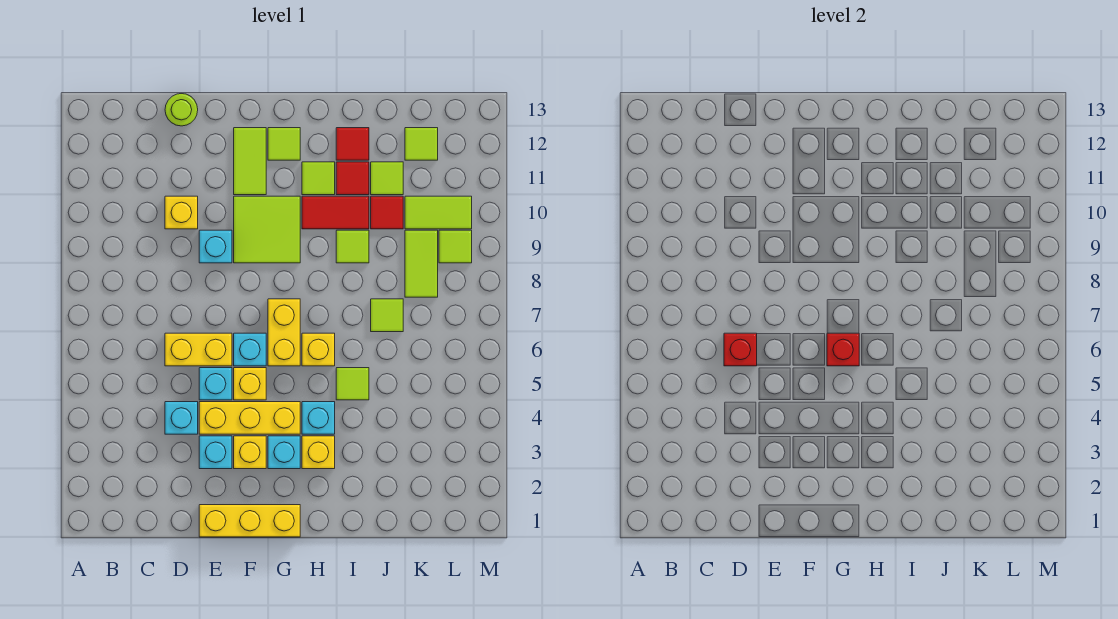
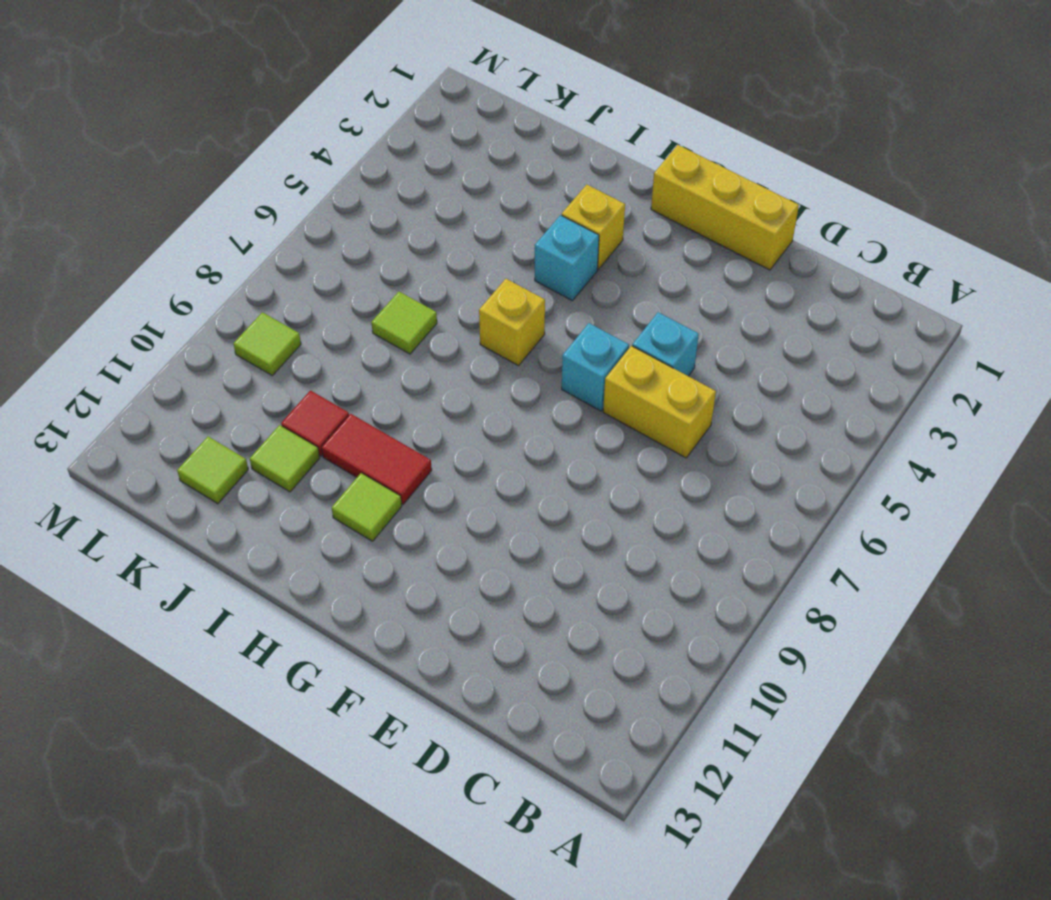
none -> cyan 1x1 brick [165,402,198,434]
none -> yellow 1x1 brick [165,196,198,229]
none -> lime 1x1 round brick [165,94,198,126]
none -> cyan 1x1 brick [199,436,232,469]

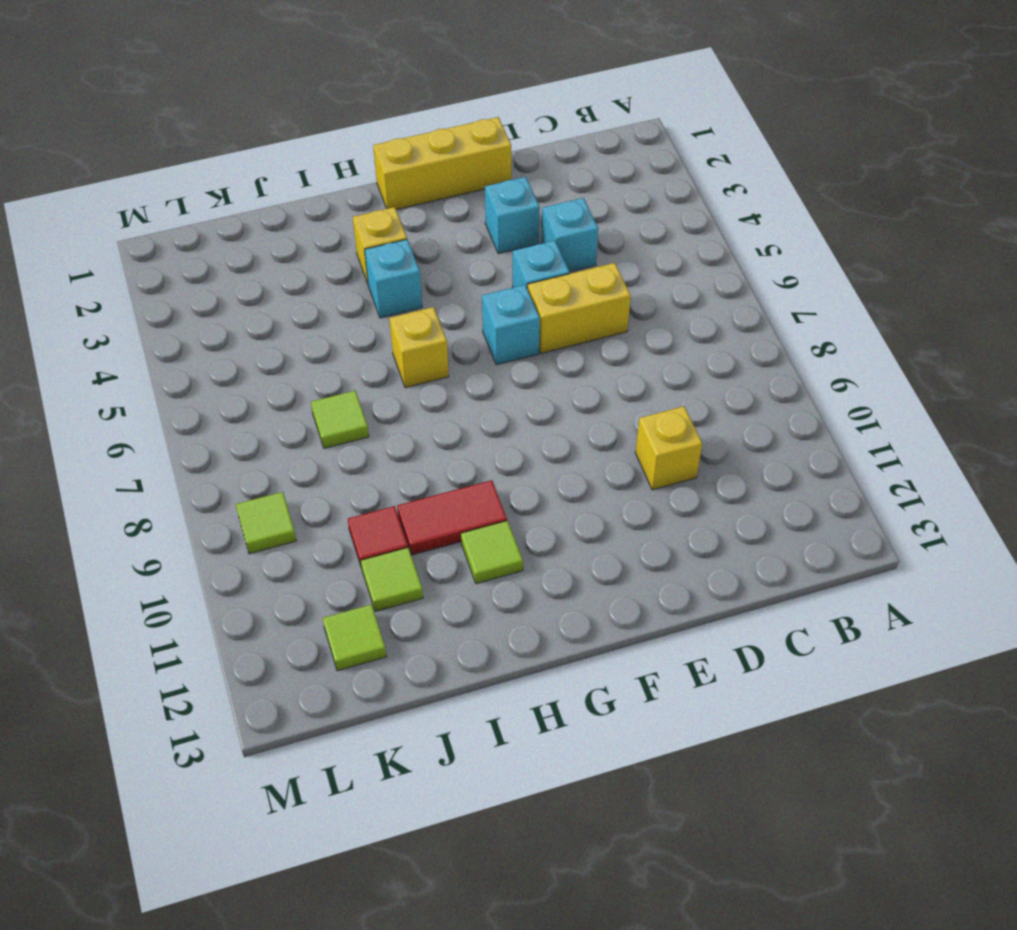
none -> lime 1x1 round brick [165,94,198,126]
none -> yellow 1x3 brick [199,402,300,434]
none -> cyan 1x1 brick [199,230,232,263]
none -> yellow 1x1 brick [234,436,266,469]

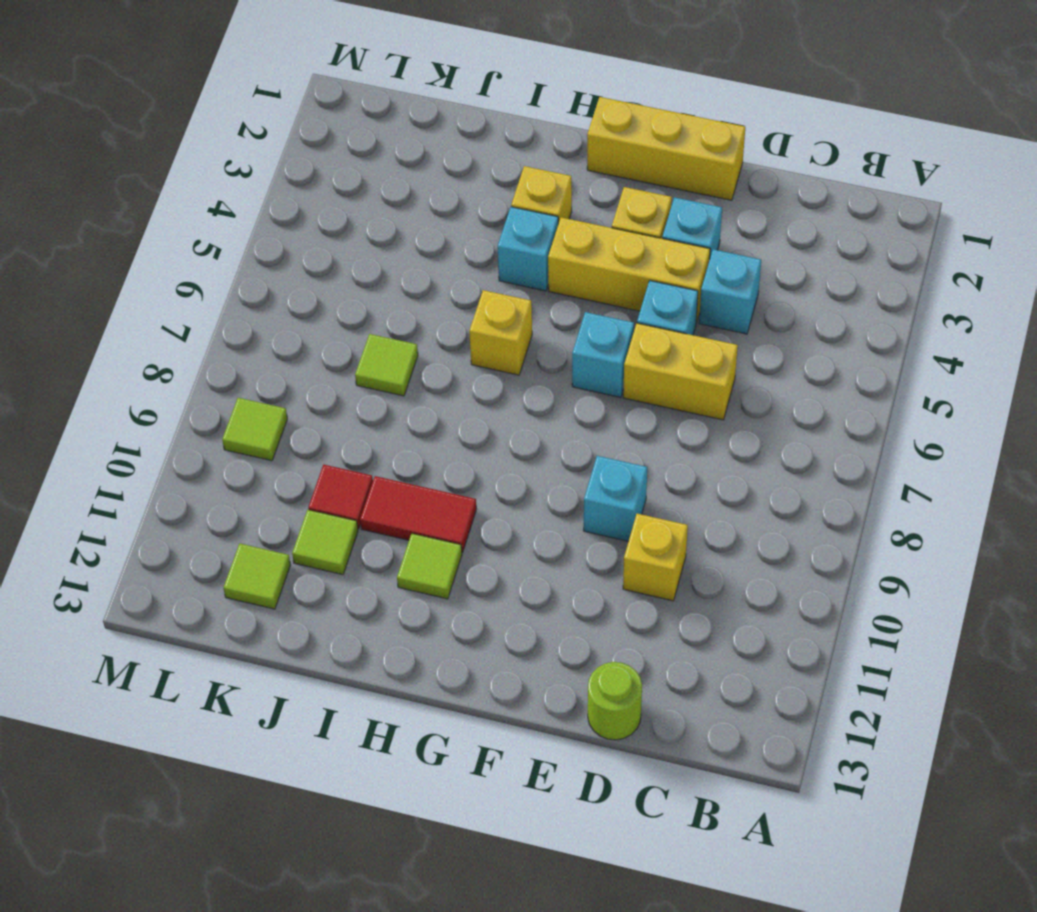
none -> yellow 1x1 brick [234,368,266,400]
none -> lime 2x2 tile [234,196,300,263]
none -> lime 1x2 tile [234,128,266,195]
none -> cyan 1x1 brick [268,436,300,469]

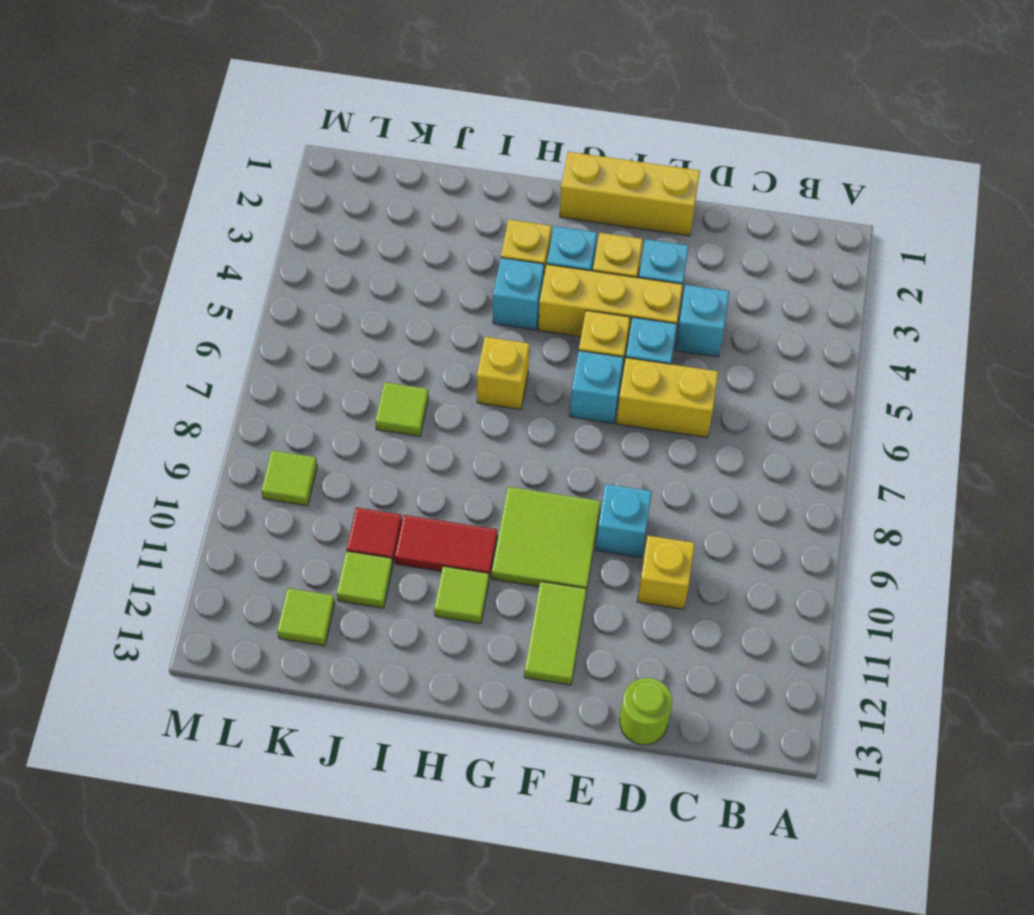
none -> yellow 1x2 brick [268,299,300,366]
none -> lime 1x1 tile [268,128,300,160]
none -> lime 1x1 tile [336,368,369,400]
none -> lime 1x1 tile [336,230,369,263]

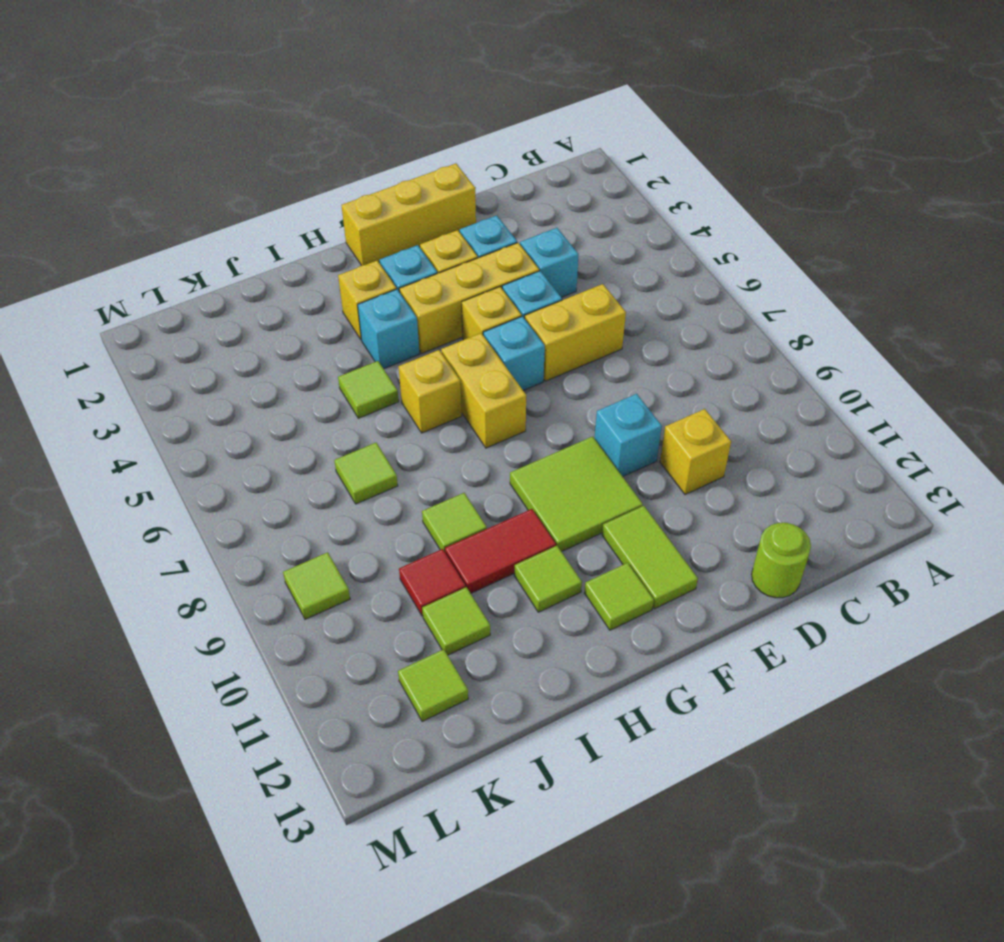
none -> red 1x1 tile [336,162,369,195]
none -> red 1x1 tile [336,128,369,160]
none -> lime 1x2 tile [405,230,438,297]
none -> lime 1x2 tile [405,196,472,229]

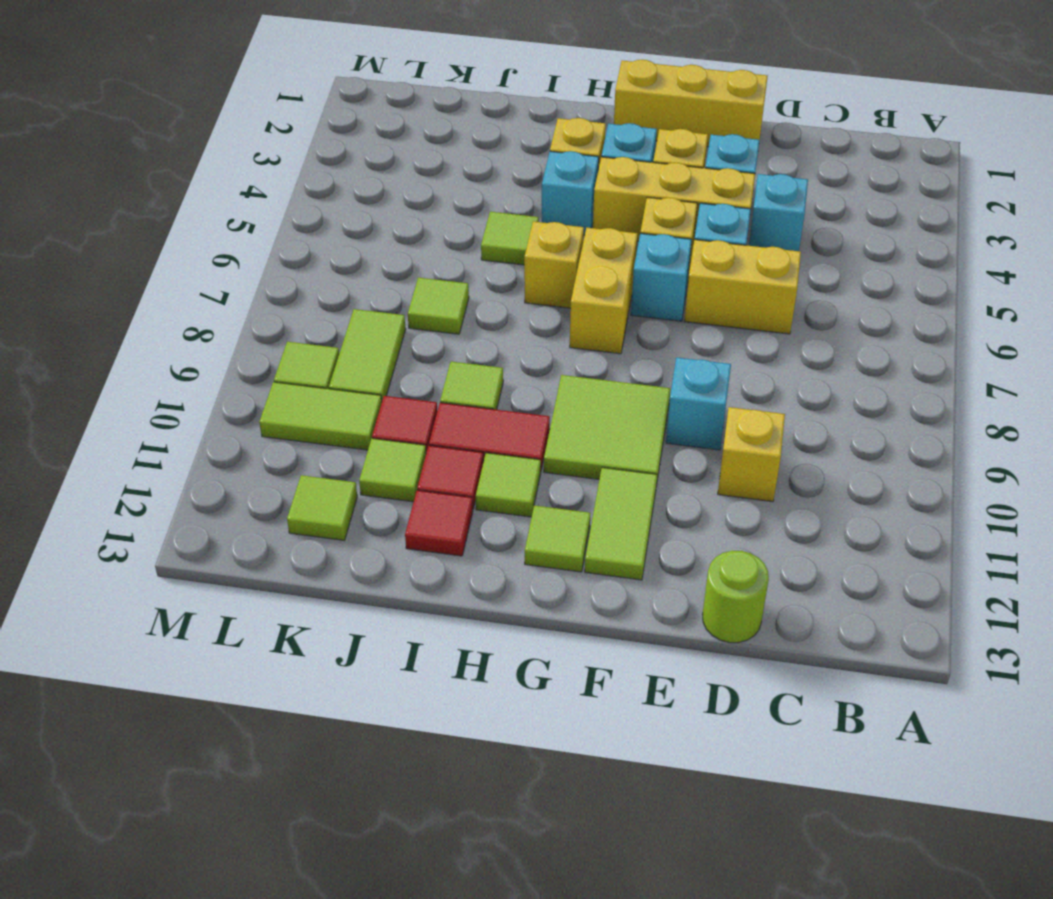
none -> red 1x1 brick [724,333,757,366]
none -> red 1x1 brick [827,333,859,366]

